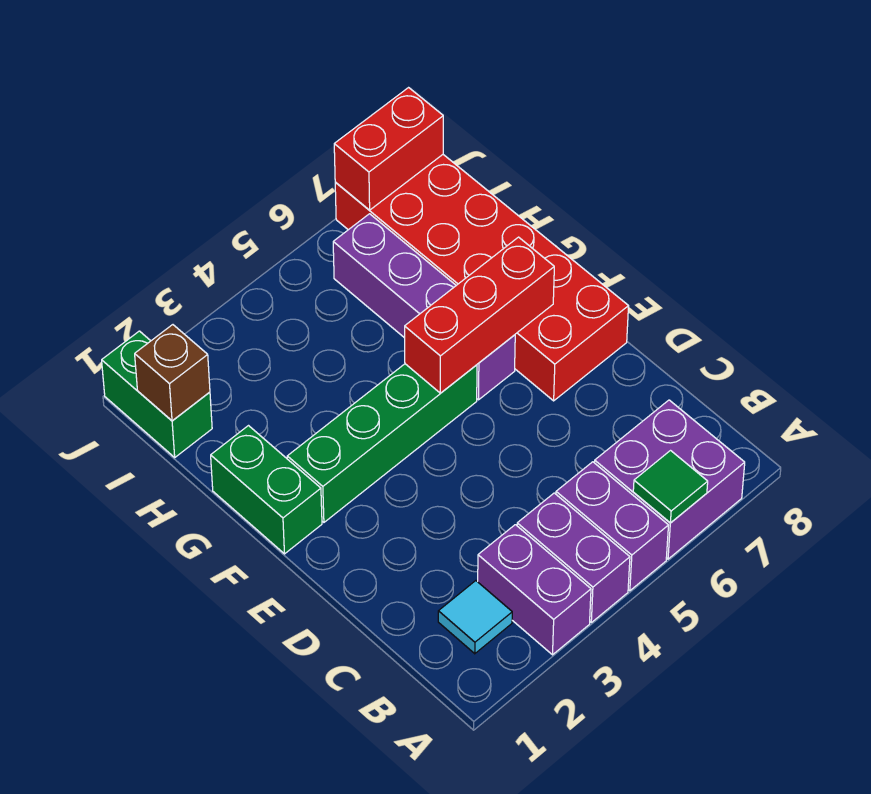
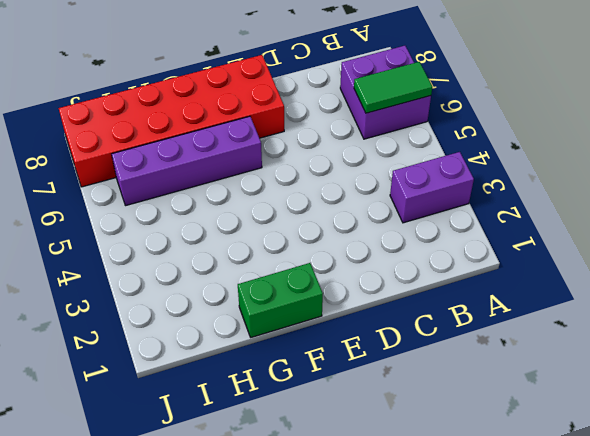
green 1x2 tile [354,62,432,113] -> green 1x1 tile [633,451,708,523]
none -> purple 1x2 brick [517,493,630,622]
none -> purple 1x2 brick [556,462,669,591]
none -> cyan 1x1 tile [438,581,512,654]

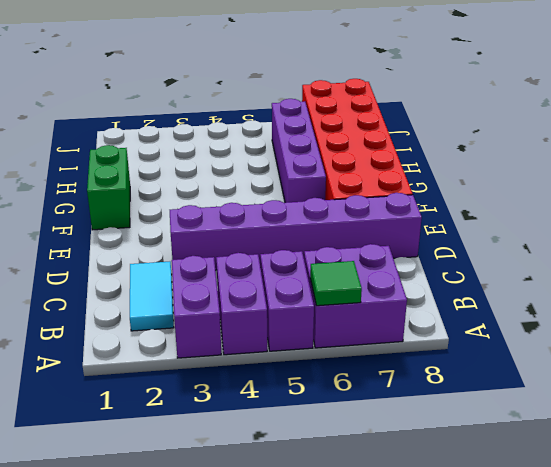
cyan 1x2 tile [130,262,174,331] -> cyan 1x1 tile [438,581,512,654]
purple 1x6 brick [170,193,422,270] -> none
none -> green 1x4 brick [287,364,477,522]
none -> green 1x2 brick [102,331,212,457]
none -> red 1x3 brick [405,237,554,393]

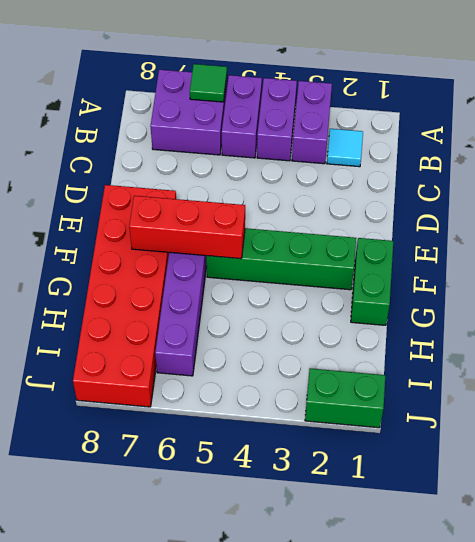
green 1x2 brick [305,368,385,428] -> green 1x2 brick turned to [102,331,212,457]
none -> brown 1x1 brick [135,325,210,421]
none -> red 1x2 brick [334,88,443,210]

